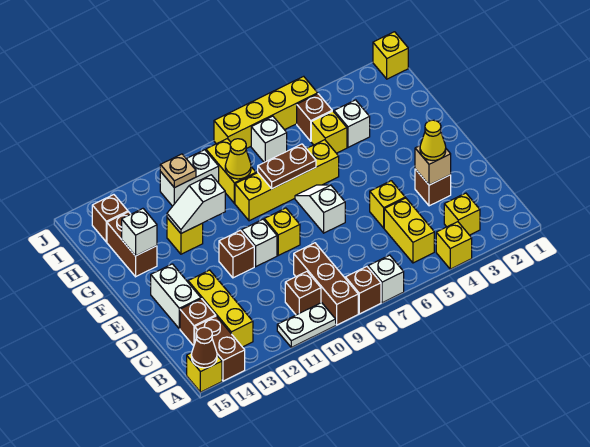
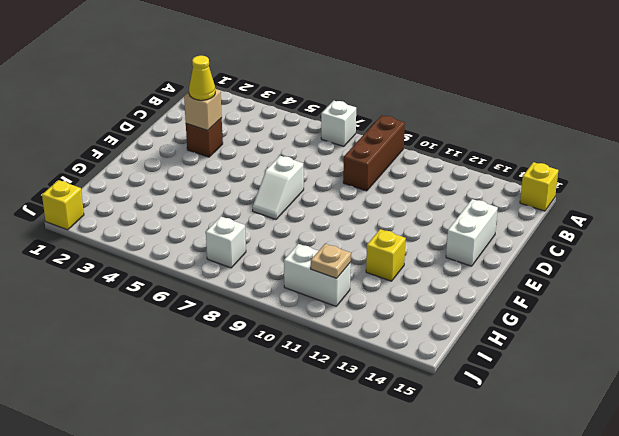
none -> yellow 1x1 brick [436,222,472,269]
none -> brown 1x1 brick [345,267,381,314]
none -> white 1x2 plate [277,303,336,347]
none -> brown 1x2 brick [195,316,245,381]

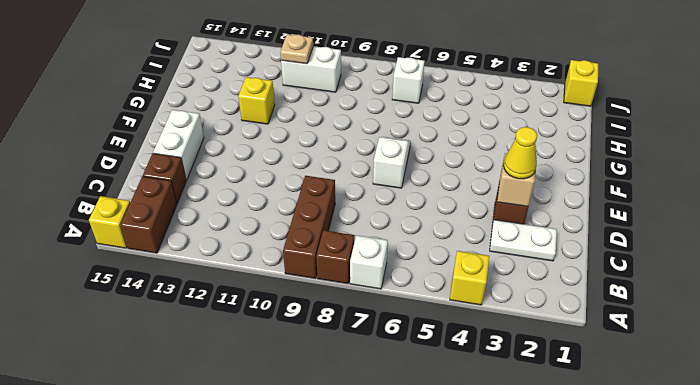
white 1x2 plate [490,220,557,261] -> white 1x2 plate moved to [277,303,336,347]
none -> yellow 1x1 brick [444,193,480,235]
none -> yellow 1x2 brick [384,198,434,263]
none -> brown 1x1 brick [285,272,321,315]
none -> yellow 1x3 brick [188,270,253,347]

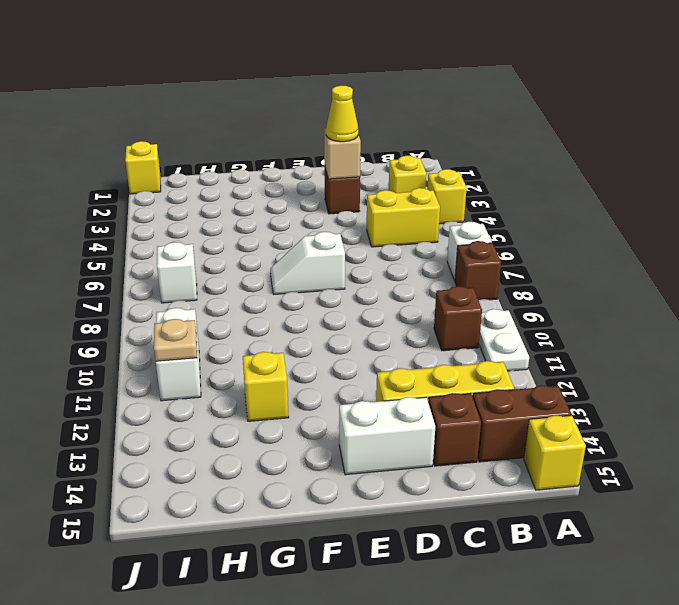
none -> brown 1x3 brick [294,243,358,325]
none -> yellow 1x1 brick [370,181,405,228]
none -> yellow 1x1 brick [264,208,300,255]
none -> white 1x1 brick [242,219,277,267]

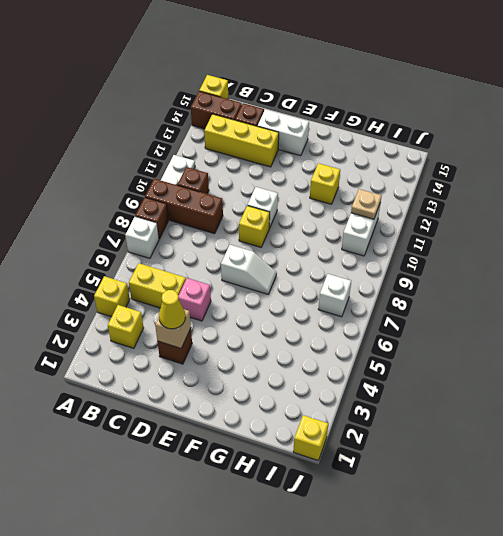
pink 1x1 brick [179,278,211,321] -> yellow 1x1 brick [370,181,405,228]
none -> brown 1x1 brick [219,230,254,278]
none -> yellow 1x4 brick [235,140,339,221]
none -> brown 1x2 brick [107,212,157,277]
none -> white 1x1 brick [334,100,370,147]

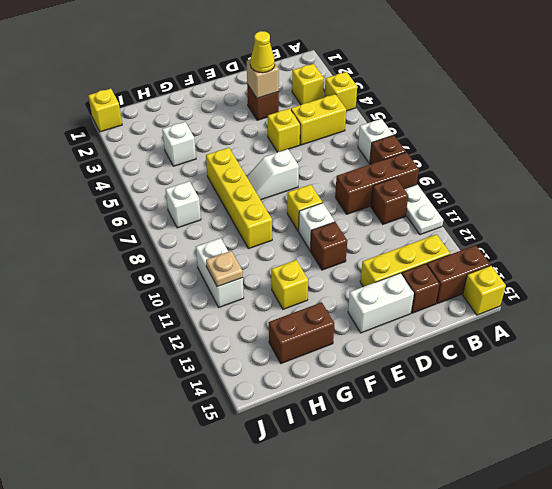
none -> yellow 1x1 brick [311,111,347,153]
none -> yellow 1x2 brick [206,139,256,203]
none -> brown 1x1 brick [297,94,332,141]
none -> brown 1x1 brick [92,195,128,242]

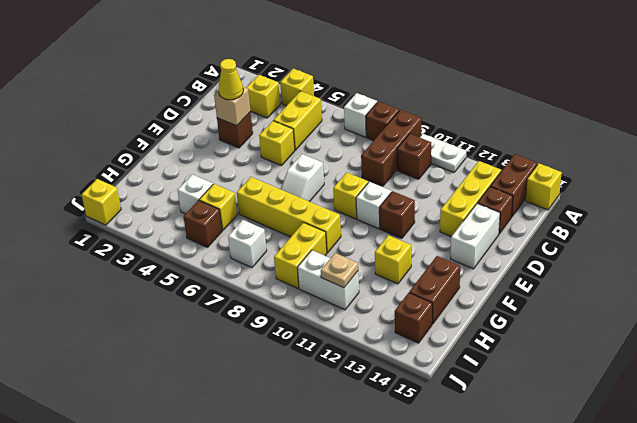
none -> yellow 1x4 brick [214,76,318,148]
none -> brown 1x1 cone [191,327,217,368]
none -> brown 1x2 plate [258,144,316,189]
none -> white 1x2 slope [167,175,225,233]

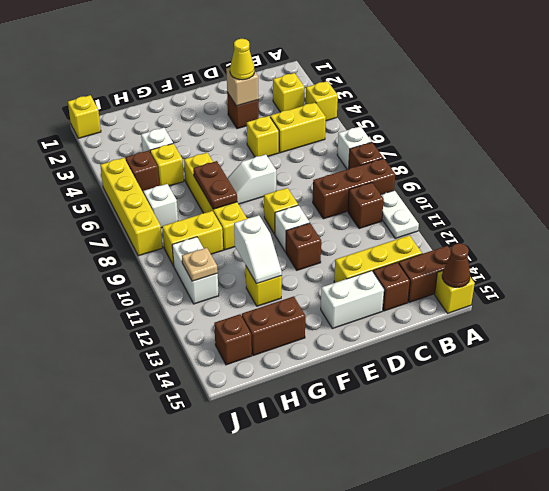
none -> white 1x1 brick [122,209,157,256]
none -> yellow 1x1 cone [225,139,251,179]

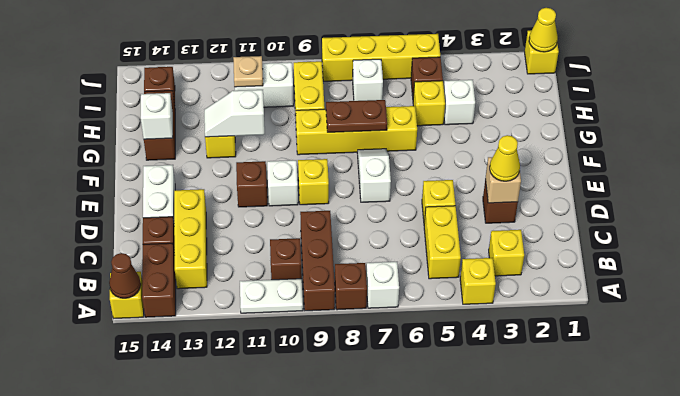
yellow 1x1 cone [529,8,558,52] -> yellow 1x1 cone moved to [225,139,251,179]

